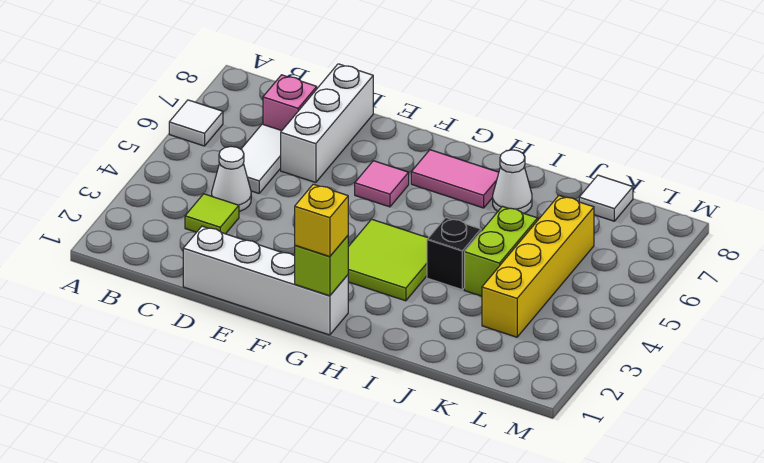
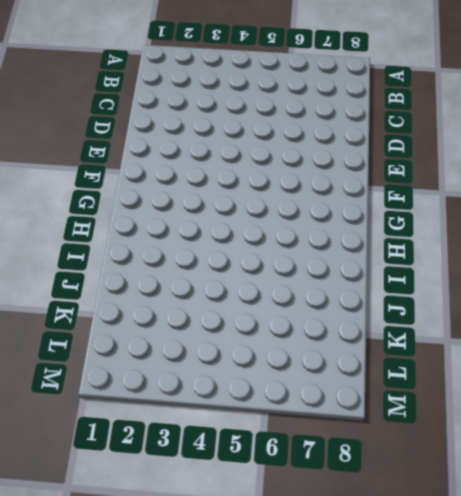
none -> white 1x1 tile [169,100,223,146]
none -> lime 1x1 tile [185,194,239,234]
none -> white 1x1 cone [212,147,251,211]

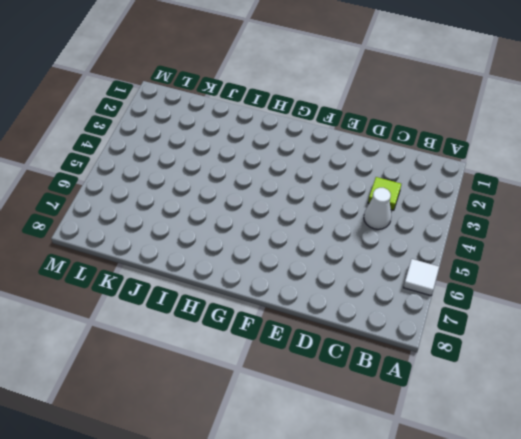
none -> white 1x2 tile [241,124,281,193]
none -> pink 1x1 brick [263,75,317,131]
none -> white 1x4 brick [183,226,348,335]

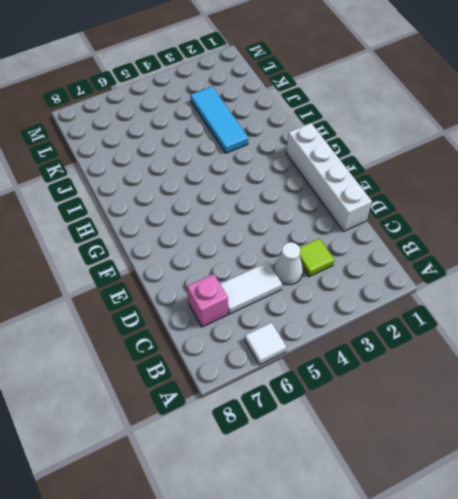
cyan 1x3 tile [190,87,248,153] -> yellow 1x4 brick [482,196,594,337]
none -> white 1x3 brick [281,64,373,183]
none -> pink 1x1 tile [355,161,409,207]
none -> lime 2x2 tile [348,219,428,301]

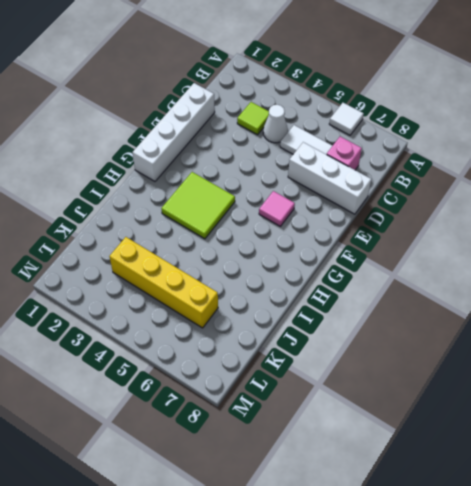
none -> pink 1x2 tile [411,150,499,208]
none -> black 1x1 brick [427,218,481,290]
none -> white 1x1 cone [493,150,532,213]

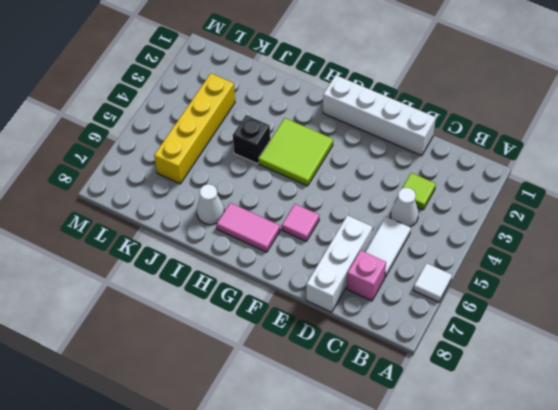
none -> lime 1x2 brick [464,206,538,296]
none -> white 1x1 tile [579,175,633,221]
none -> lime 1x1 brick [295,236,348,296]

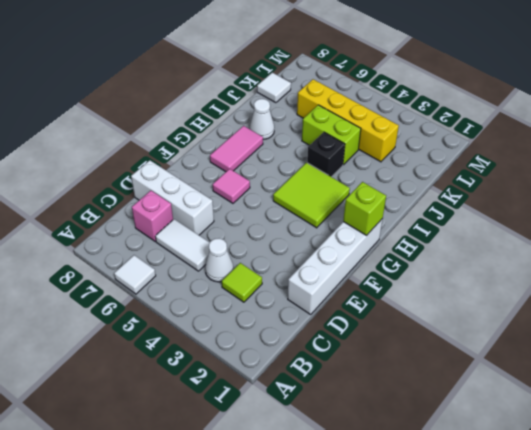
none -> yellow 1x1 brick [295,184,348,257]

